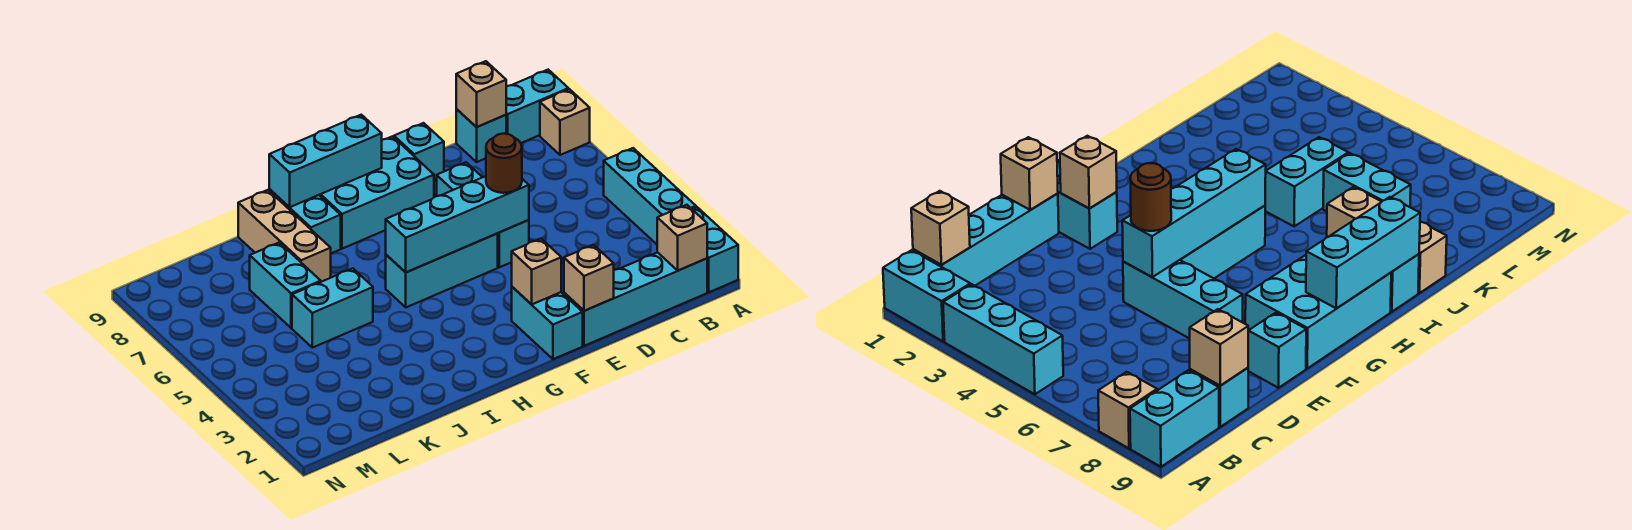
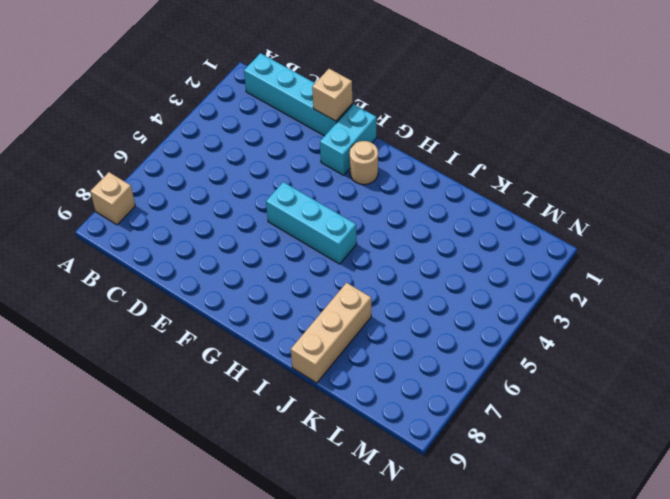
tan 1x1 round brick [350,141,378,185] -> none
none -> cyan 1x2 brick [692,207,738,292]
none -> cyan 1x3 brick [604,148,696,244]
none -> cyan 1x2 brick [506,70,568,143]

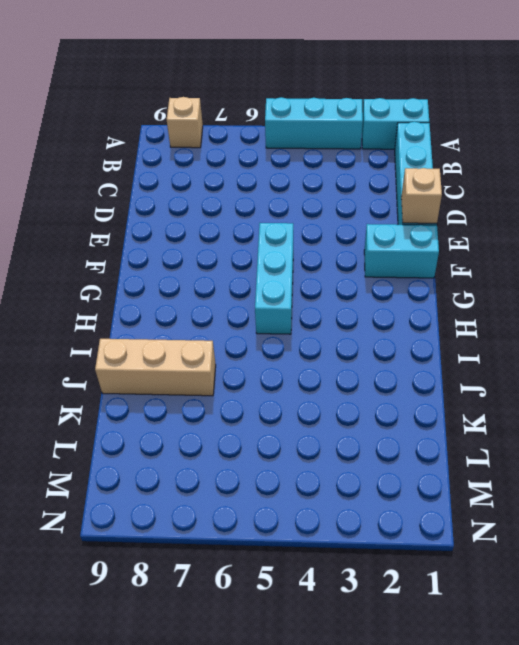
none -> cyan 1x2 brick [506,70,568,143]
none -> cyan 1x1 brick [456,109,506,162]
none -> cyan 1x3 brick [437,162,529,267]

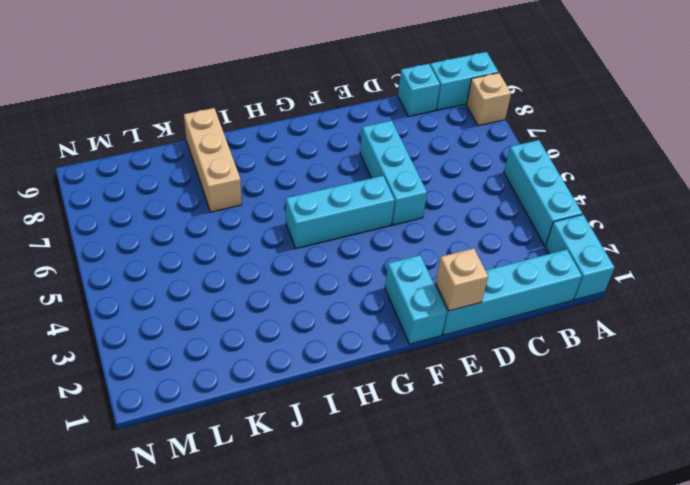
none -> cyan 1x1 brick [394,123,444,180]
none -> cyan 2x3 brick [320,136,434,249]
none -> cyan 1x2 brick [269,189,341,253]

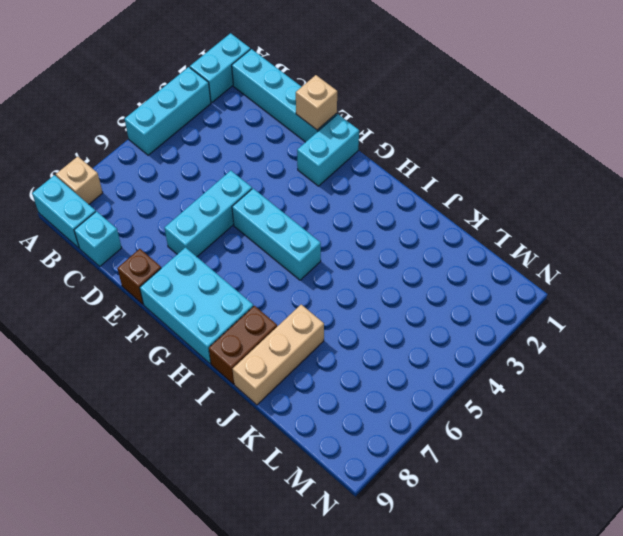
brown 1x1 brick [117,249,161,304] -> cyan 1x1 brick [394,123,444,180]
brown 1x2 brick [209,306,277,384] -> cyan 1x2 brick [269,189,341,253]
none -> cyan 1x2 brick [292,268,373,348]
none -> cyan 1x2 brick [250,243,321,328]
none -> tan 1x1 brick [657,205,707,271]

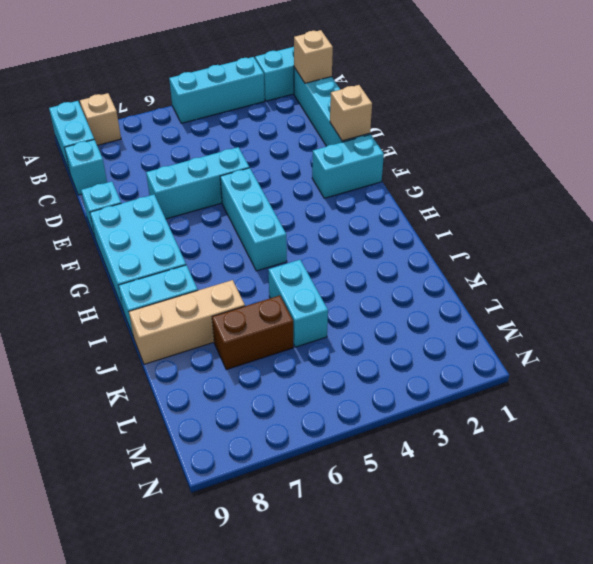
brown 1x2 brick [212,296,293,370] -> cyan 1x2 brick [250,243,321,328]
none -> tan 1x1 brick [456,61,506,127]
none -> cyan 1x4 brick [386,176,529,272]
none -> tan 1x1 brick [512,239,561,304]

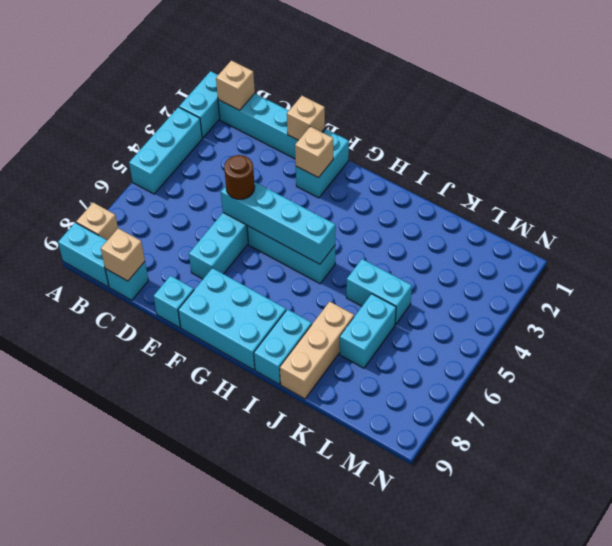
none -> cyan 1x3 brick [269,115,382,207]

